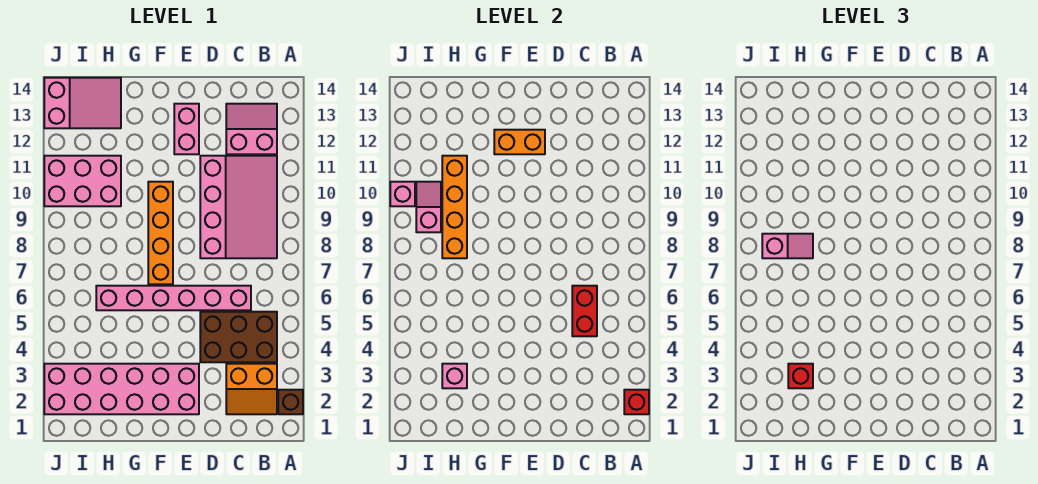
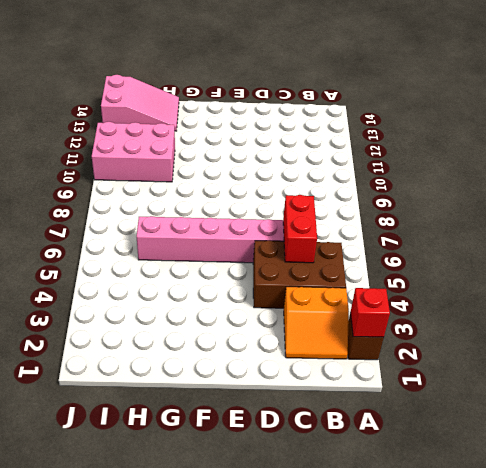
none -> pink 3x4 slope [200,156,277,258]
none -> pink 2x2 slope [226,104,277,154]
none -> pink 2x6 brick [44,364,199,414]

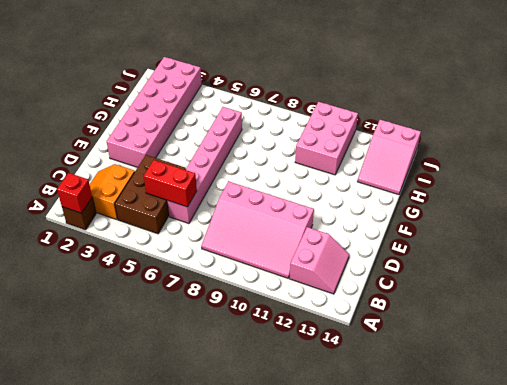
none -> pink 1x2 brick [174,104,199,154]
none -> orange 1x4 brick [148,182,173,284]
none -> orange 1x2 brick [494,130,545,154]

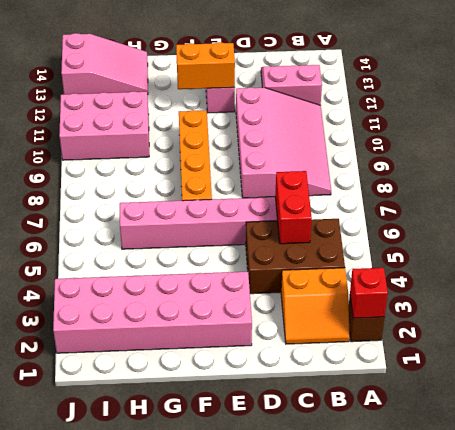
none -> pink 1x1 brick [442,364,467,388]
none -> orange 1x4 brick [442,156,467,258]
none -> pink 1x2 slope [416,182,441,232]

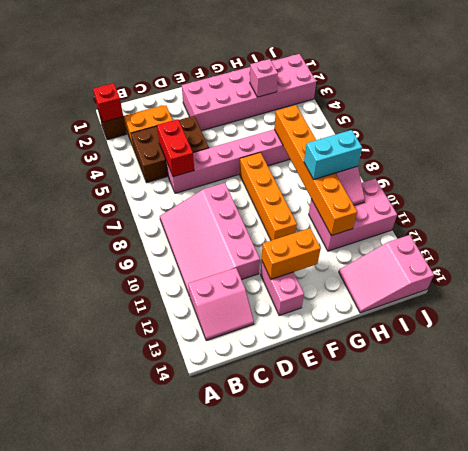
orange 1x6 brick [274,105,357,236] -> orange 1x4 brick [442,156,467,258]
cyan 1x2 brick [304,130,362,179] -> none
none -> pink 1x1 brick [390,182,415,206]
none -> red 1x1 brick [788,364,813,388]
none -> pink 1x2 slope [762,234,813,258]

